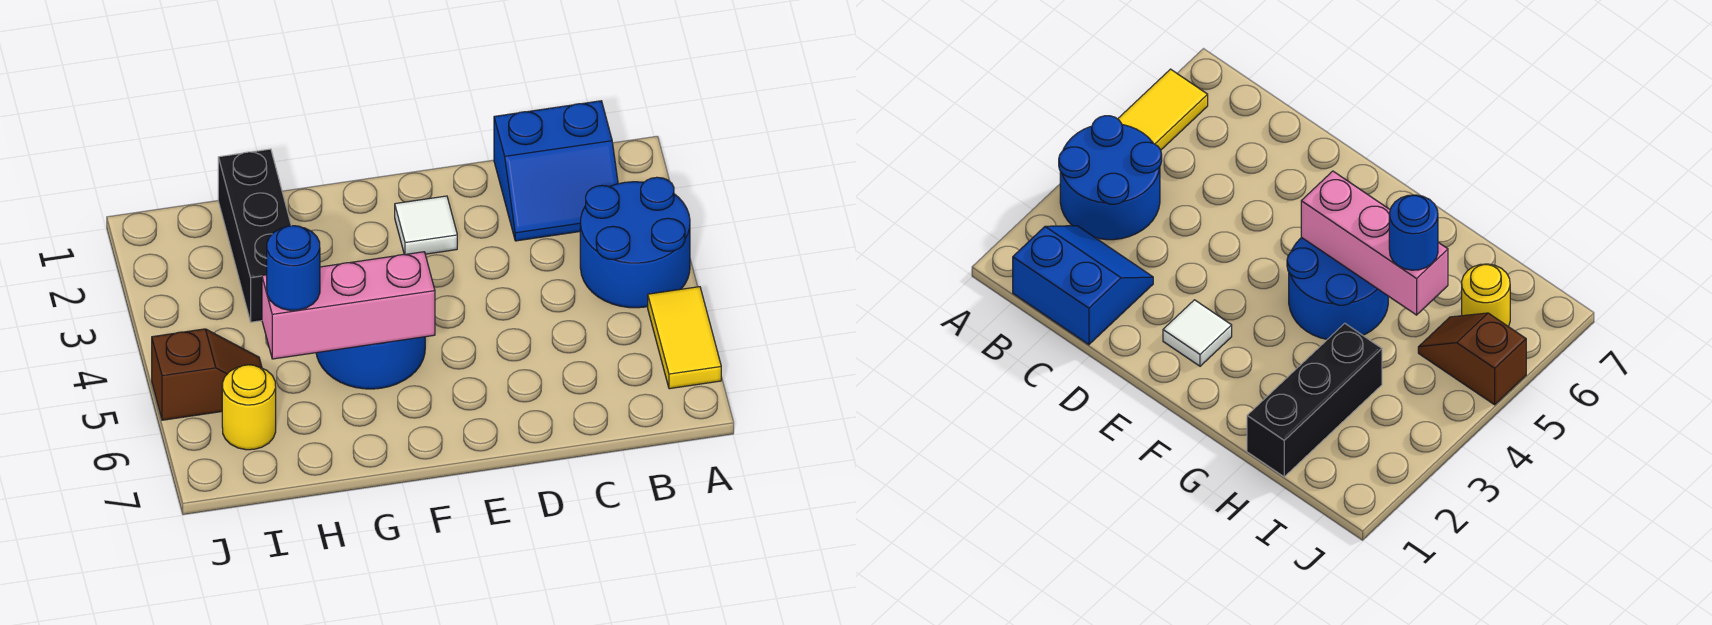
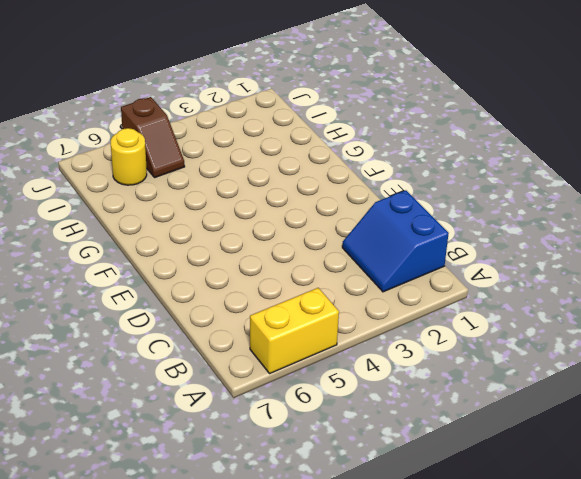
yellow 1x2 brick [250,288,339,373] -> yellow 1x2 tile [648,287,721,389]
none -> blue 2x2 round brick [580,177,690,308]
none -> white 1x1 tile [395,196,457,255]

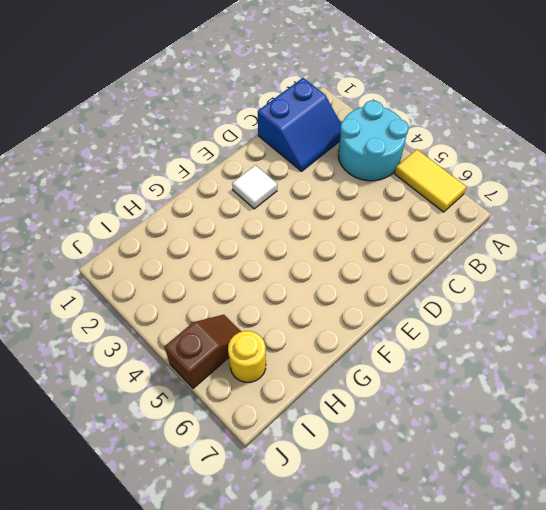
cyan 2x2 round brick [338,101,408,181] -> blue 2x2 round brick [580,177,690,308]
none -> blue 2x2 round brick [316,337,425,389]
none -> black 1x3 brick [218,149,291,322]

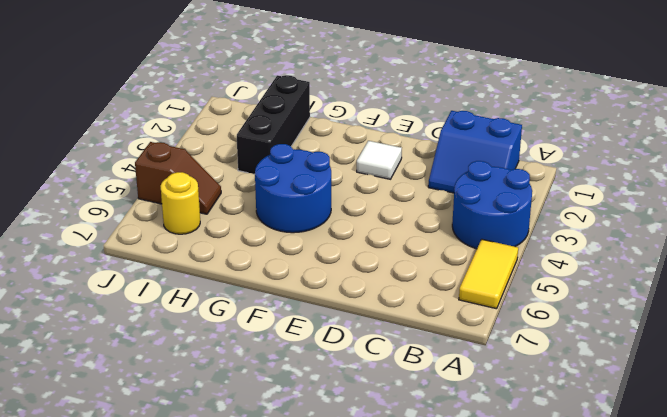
none -> pink 1x3 brick [262,252,435,359]
none -> blue 1x1 round brick [267,226,320,310]

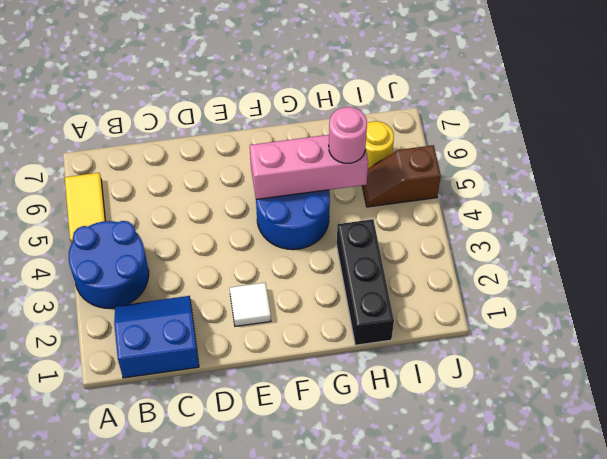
pink 1x1 round brick [329,107,367,163] -> blue 1x1 round brick [267,226,320,310]

